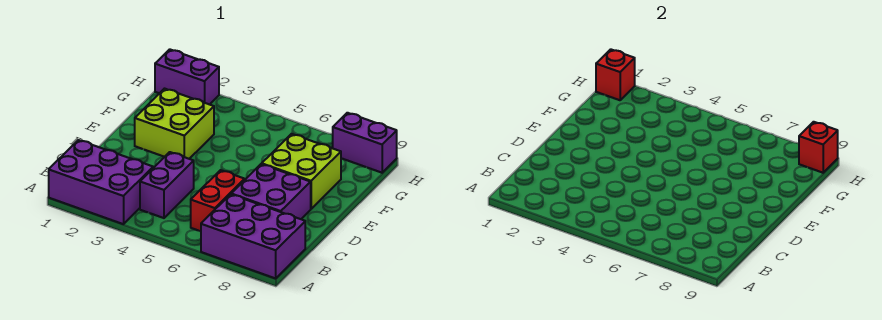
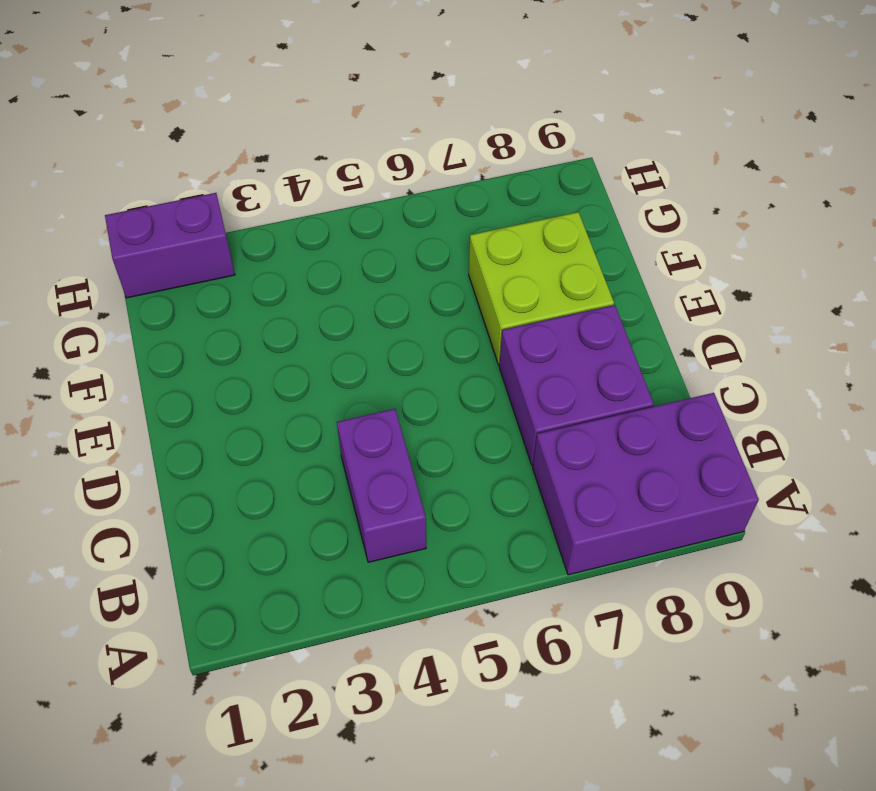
none -> purple 2x3 brick [49,140,153,224]
none -> red 1x2 brick [191,170,245,231]

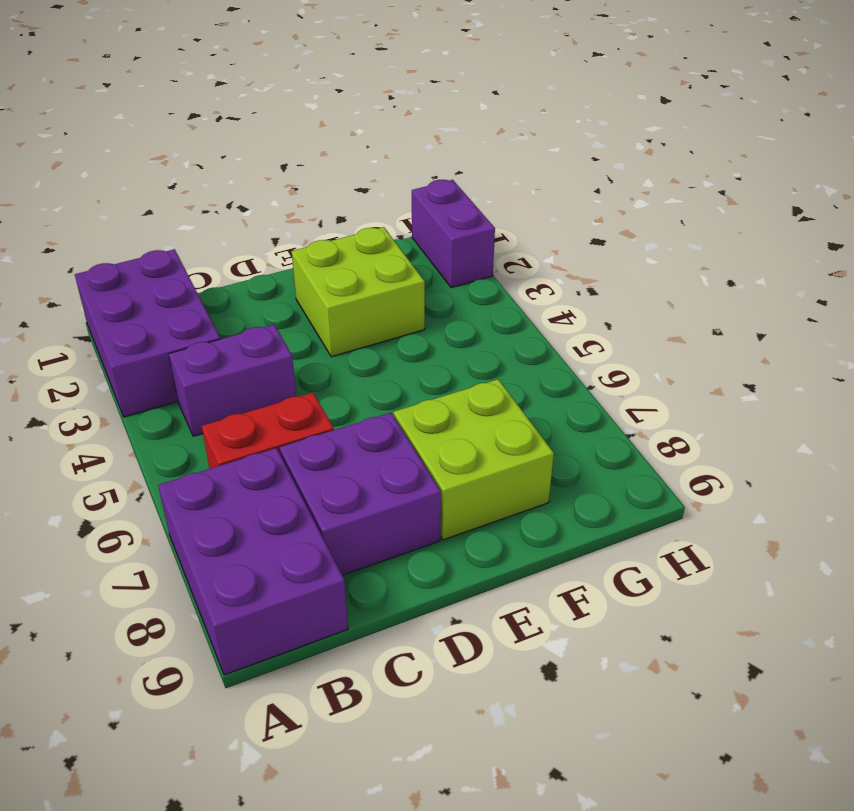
none -> purple 1x2 brick [333,113,397,173]
none -> red 1x1 brick [596,49,635,100]

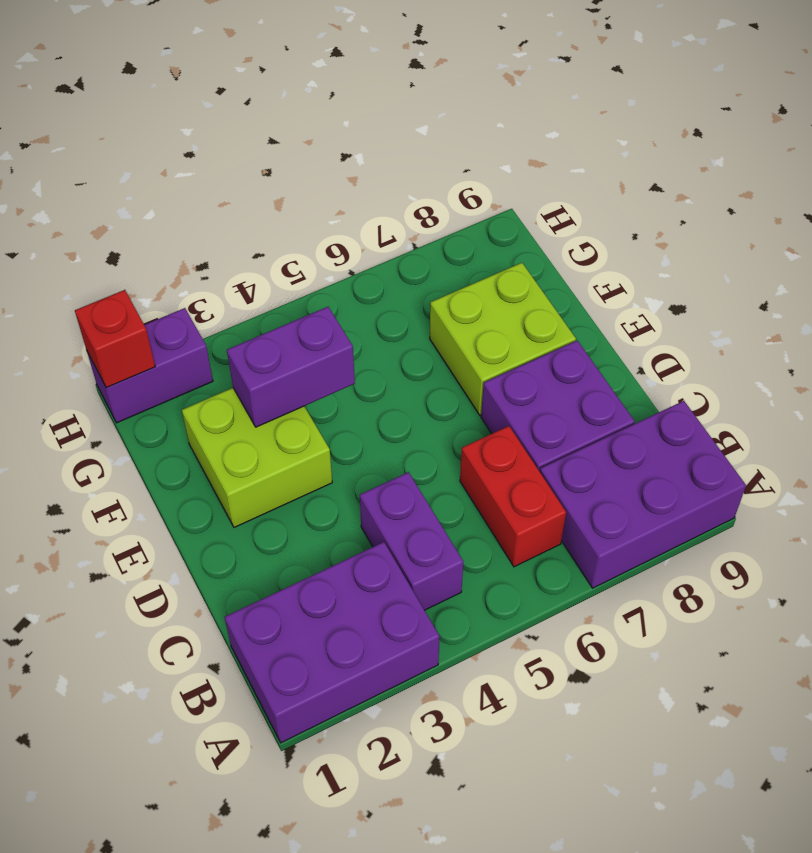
purple 1x2 brick [227,307,355,427] -> purple 1x2 brick moved to [333,113,397,173]
none -> red 1x1 brick [799,122,838,173]

